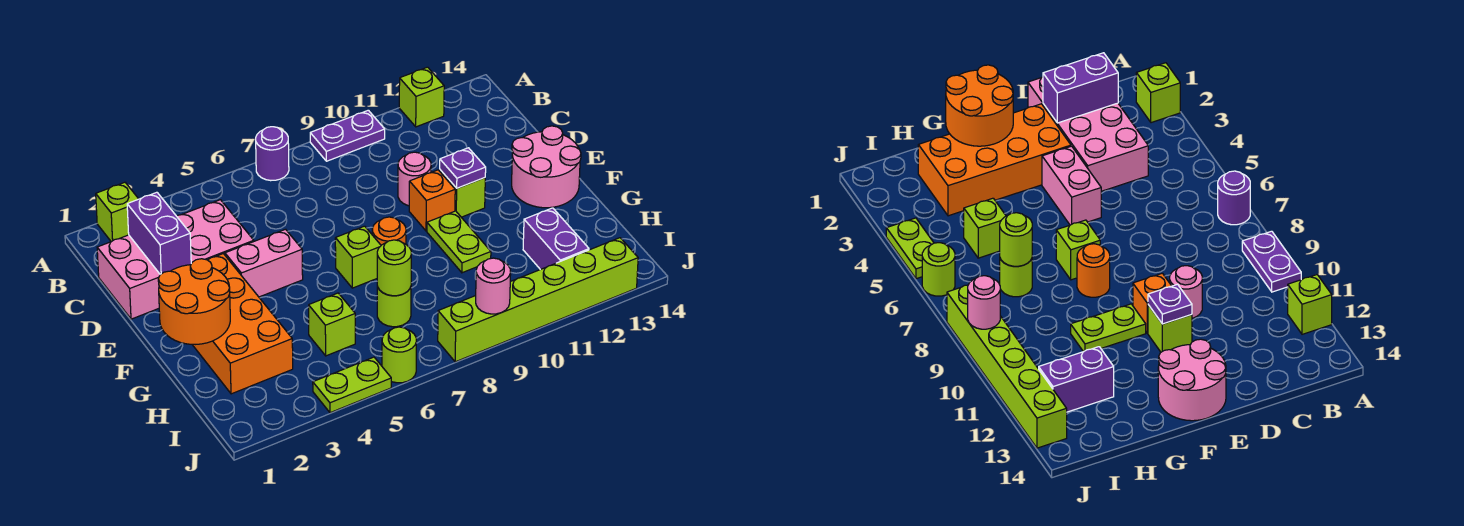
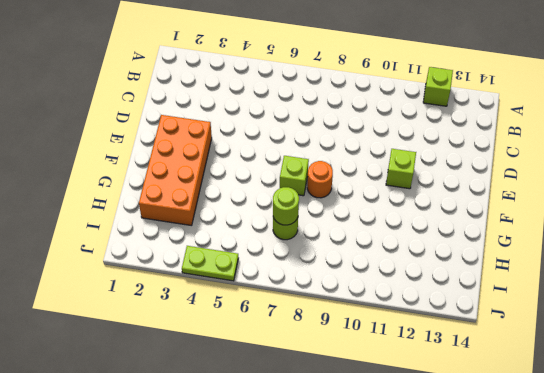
none -> lime 1x1 brick [96,182,138,242]
none -> purple 1x1 round brick [256,127,289,181]
none -> purple 1x2 plate [310,110,385,161]

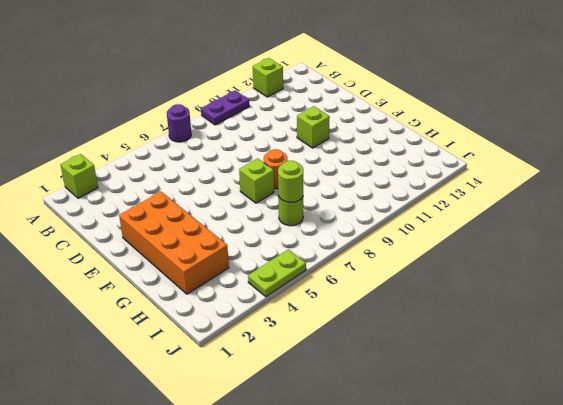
none -> pink 2x4 brick [97,200,254,319]
none -> pink 1x1 round brick [398,152,431,206]
none -> pink 1x2 brick [225,229,303,297]

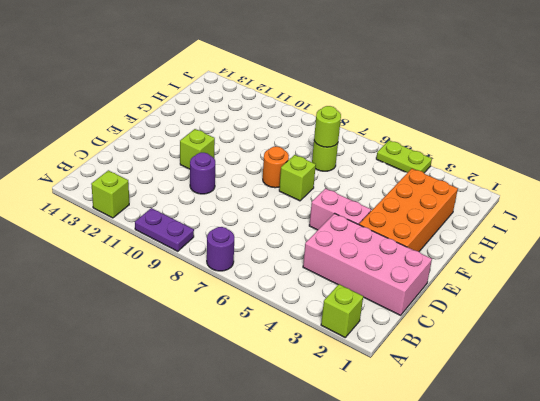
purple 1x1 round brick [190,153,215,194] -> pink 1x1 round brick [398,152,431,206]
none -> orange 1x1 brick [409,170,455,231]
none -> pink 2x2 round brick [512,126,581,208]
none -> lime 1x2 plate [427,211,491,273]

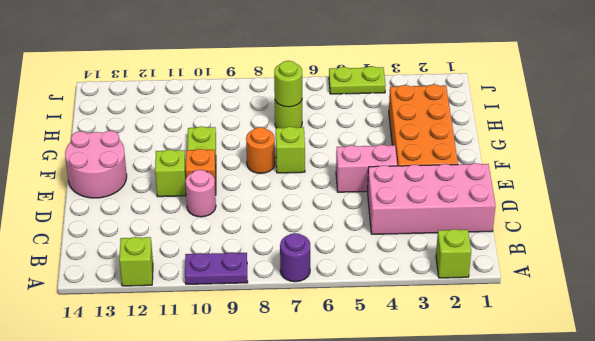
none -> lime 1x1 brick [309,293,355,356]
none -> purple 1x2 brick [523,208,589,270]
none -> lime 1x1 round brick [382,327,416,383]

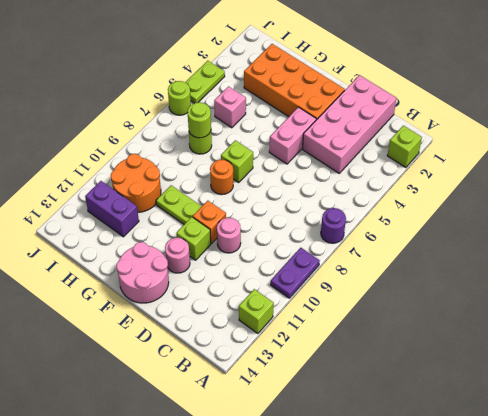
pink 1x1 round brick [165,238,190,273] -> pink 1x1 round brick moved to [476,258,511,314]
pink 1x1 brick [214,86,246,128] -> lime 1x1 brick [309,293,355,356]
orange 2x2 round brick [111,154,161,212] -> orange 2x2 round brick moved to [158,259,230,344]
none -> lime 1x6 brick [438,238,638,362]
none -> purple 1x2 brick [127,192,191,275]
none -> purple 1x1 plate [440,148,486,188]

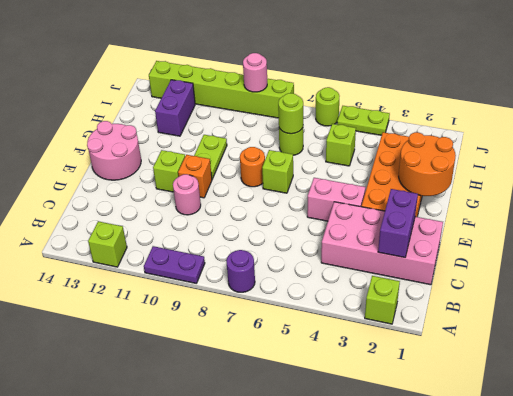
none -> purple 1x1 plate [440,148,486,188]

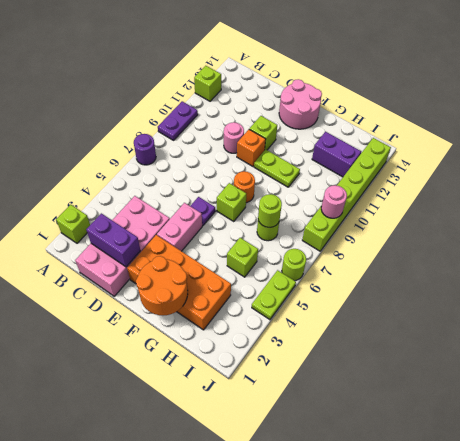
purple 1x1 plate [191,197,215,226] -> purple 1x1 plate moved to [440,148,486,188]

